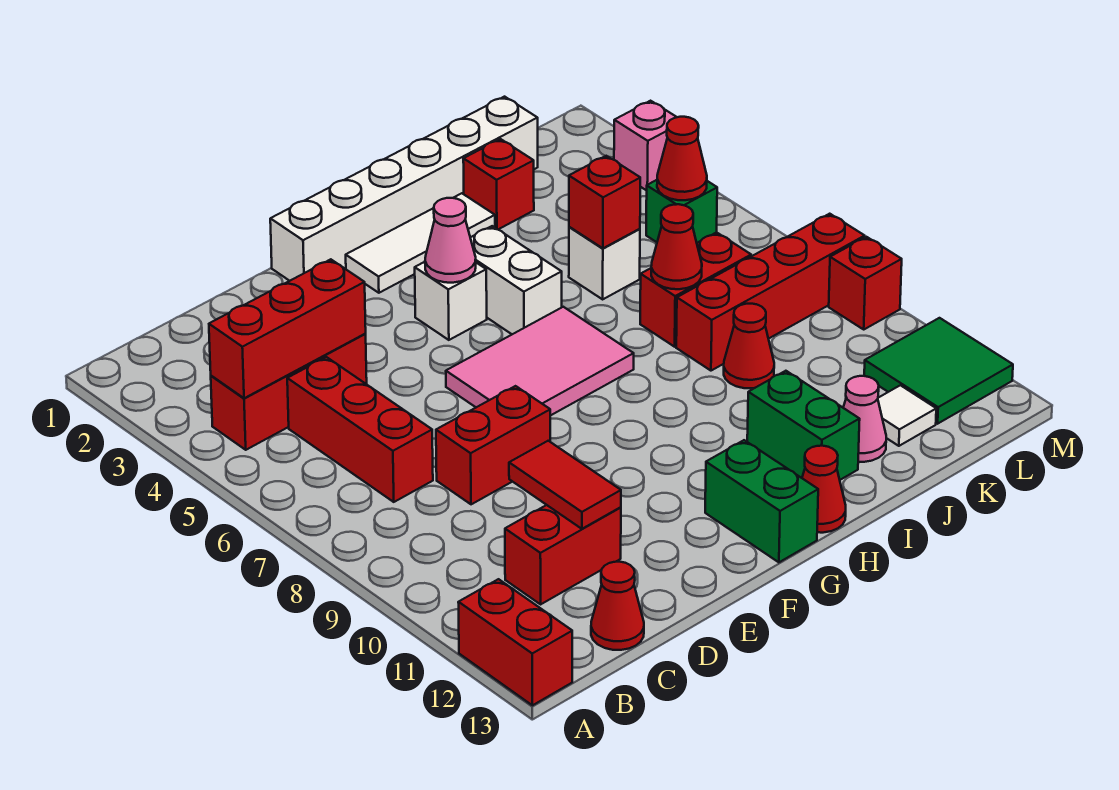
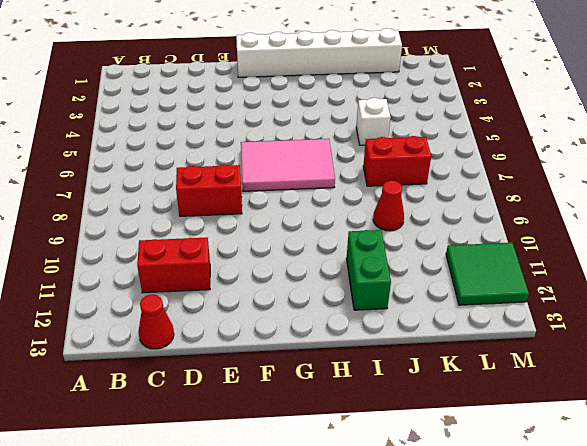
none -> red 1x2 brick [458,579,572,705]
none -> red 1x3 brick [211,334,367,450]
none -> red 1x3 brick [287,357,433,502]
none -> white 1x3 tile [346,193,495,293]

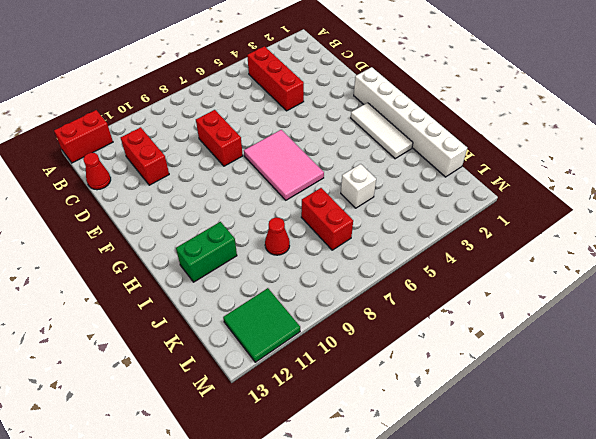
none -> red 1x3 brick [287,357,433,502]
none -> white 1x1 brick [415,262,487,340]
none -> green 1x2 brick [705,440,818,562]
none -> white 1x2 brick [470,226,562,334]

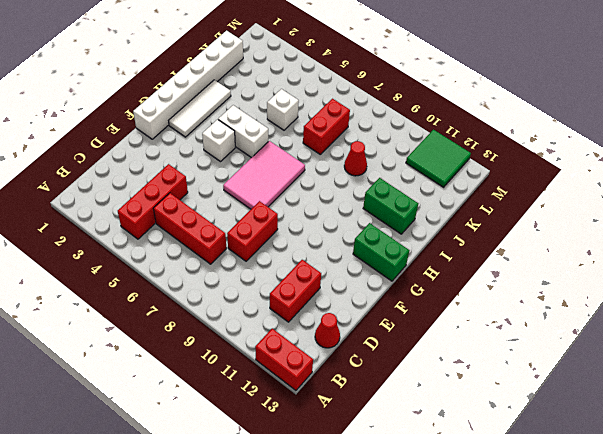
none -> red 1x1 cone [802,446,846,533]
none -> red 1x1 brick [463,139,534,229]
none -> red 1x4 brick [676,214,865,371]
none -> pink 1x1 cone [843,376,886,462]

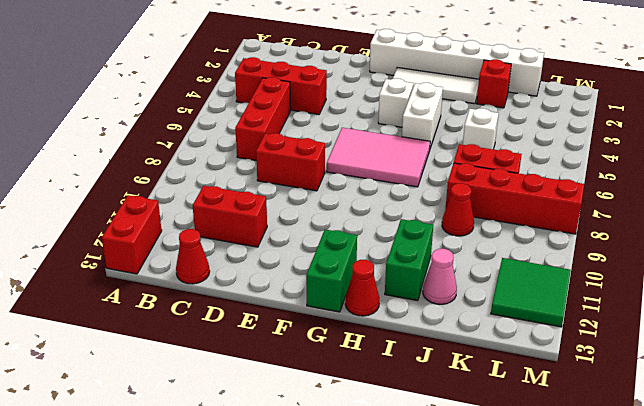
none -> white 1x1 tile [878,385,936,446]
none -> green 1x1 brick [646,180,717,243]
none -> pink 1x1 brick [614,101,676,191]
none -> red 1x1 brick [829,237,902,329]

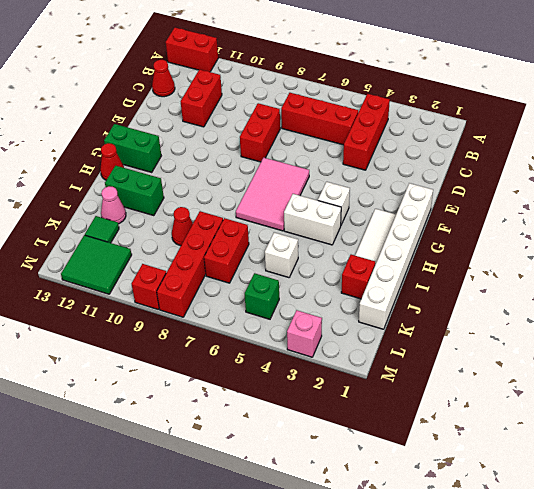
green 1x1 tile [85,216,119,243] -> white 1x1 tile [878,385,936,446]
none -> red 1x3 brick [209,259,366,398]
none -> red 1x2 tile [509,441,621,529]
none -> pink 1x1 cone [425,198,476,283]
none -> red 1x1 brick [569,156,640,248]

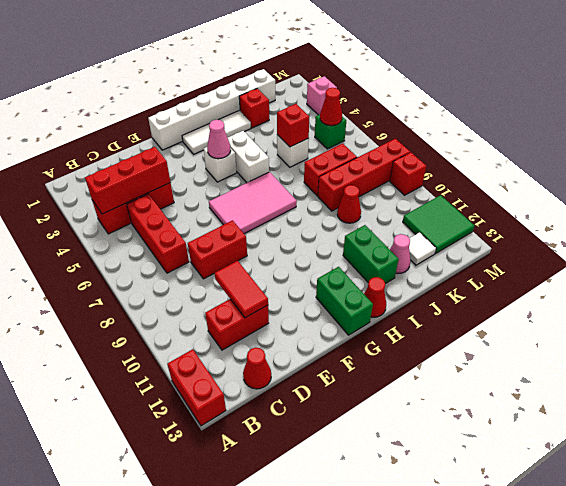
none -> red 1x1 cone [651,204,702,289]

